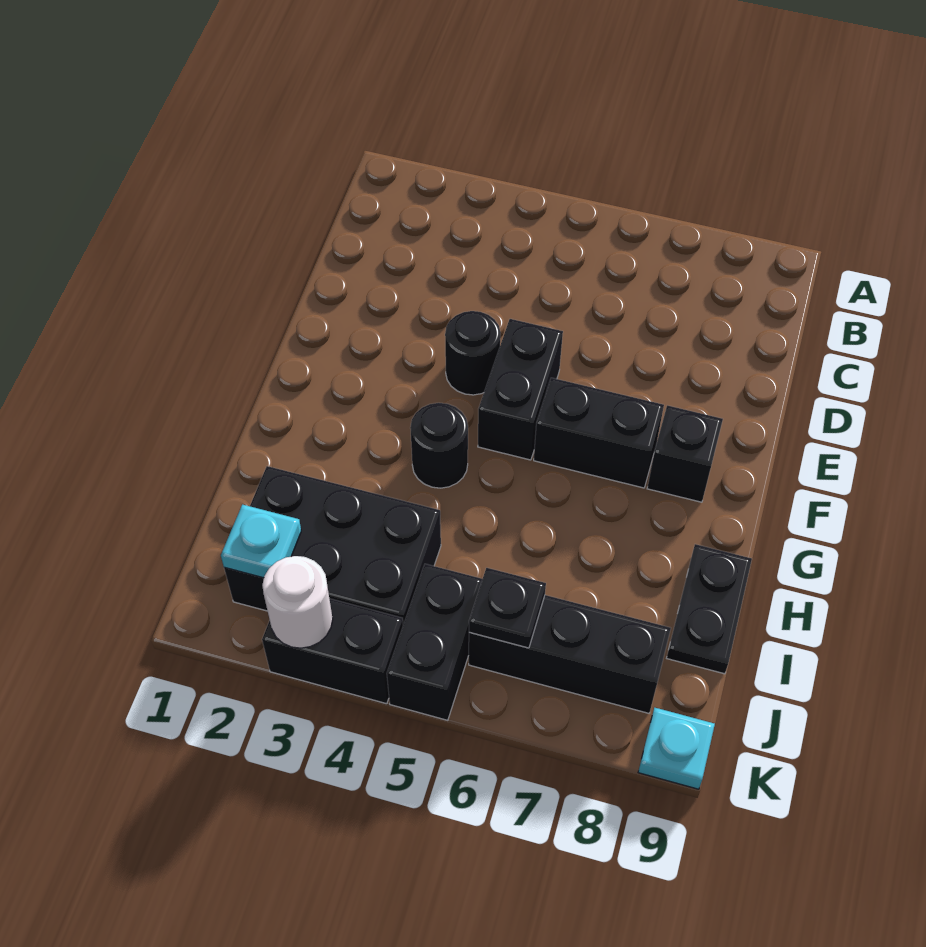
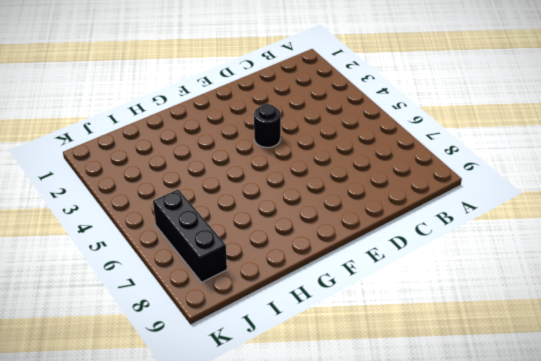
none -> black 1x2 brick [478,319,563,460]
none -> black 1x2 brick [534,378,664,488]
none -> black 1x1 brick [647,405,723,502]

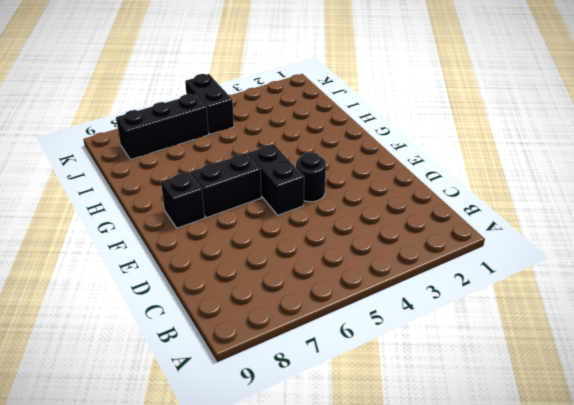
none -> black 1x1 round brick [410,403,468,488]
none -> black 1x2 plate [667,544,752,674]
none -> black 2x3 brick [224,466,441,625]

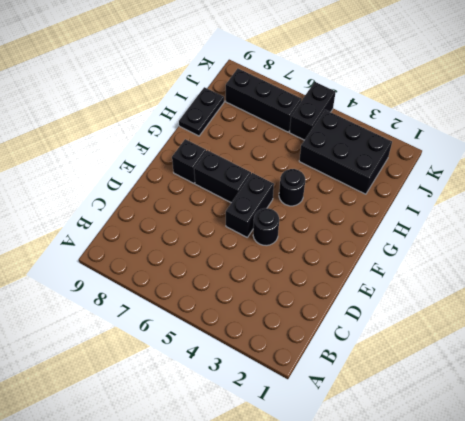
none -> black 1x2 brick [262,599,403,704]
none -> cyan 1x1 plate [638,708,715,789]
none -> cyan 1x1 plate [221,505,301,578]

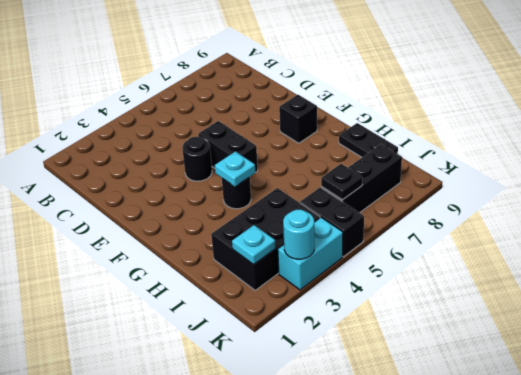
cyan 1x1 plate [215,151,255,187] -> cyan 1x1 plate moved to [638,708,715,789]
cyan 1x2 brick [278,217,343,290] -> black 1x2 brick [262,599,403,704]
cyan 1x1 round brick [283,210,314,259] -> white 1x1 round brick [262,556,333,648]
none -> black 1x2 brick [534,378,664,488]

